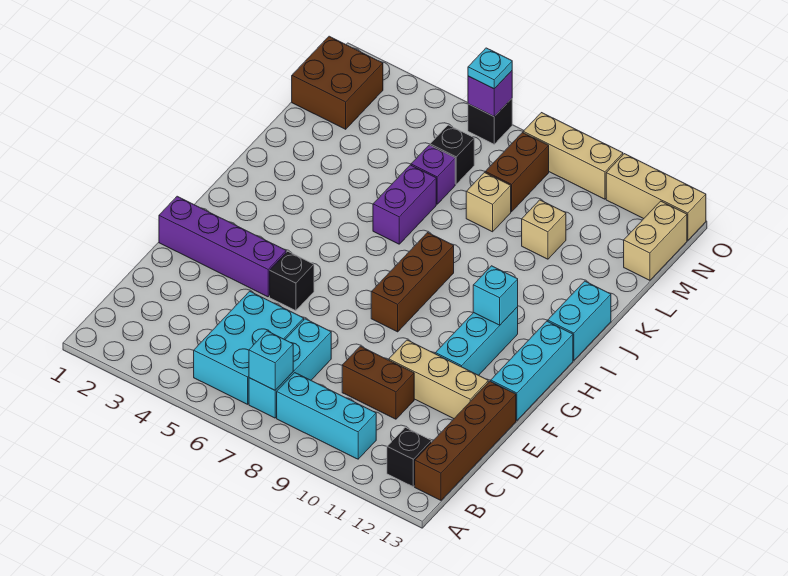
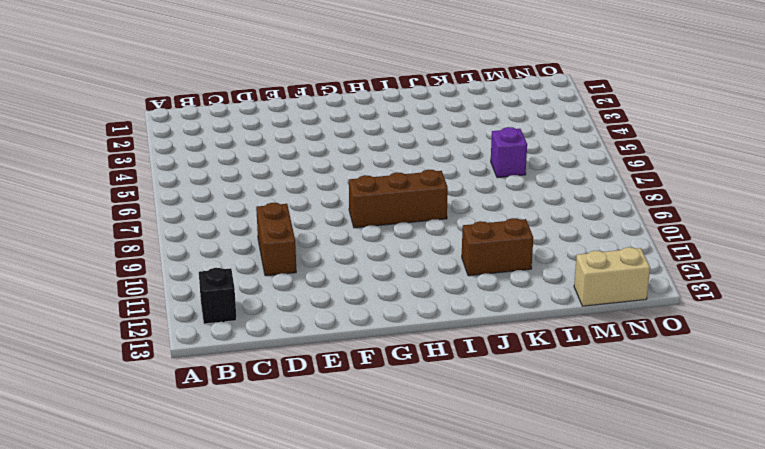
brown 1x2 brick [462,218,533,276] -> brown 1x2 brick moved to [485,133,549,212]
none -> cyan 2x3 brick [194,291,304,404]
none -> cyan 1x3 brick [249,319,331,418]
none -> cyan 1x3 brick [277,373,376,459]

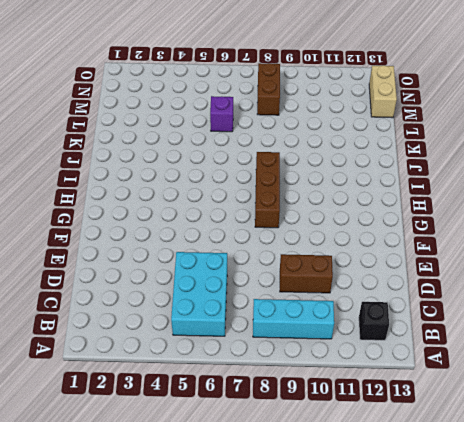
none -> cyan 1x3 brick [249,319,331,418]
none -> brown 1x4 brick [415,381,516,500]
none -> tan 1x3 brick [389,340,488,419]

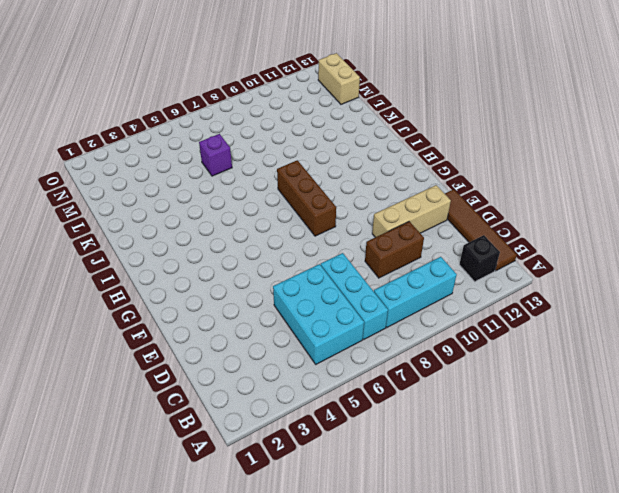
brown 1x4 tile [445,189,517,271] -> brown 1x4 brick [415,381,516,500]
none -> purple 1x4 brick [159,196,286,297]
none -> black 1x1 brick [270,251,314,311]
none -> cyan 1x3 brick [435,307,518,375]

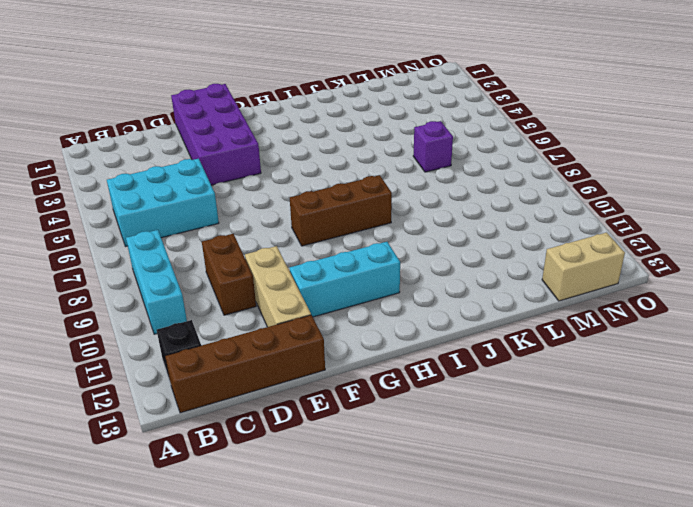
purple 2x4 brick [171,84,261,185] -> purple 1x4 brick [159,196,286,297]
none -> cyan 1x3 brick [249,319,331,418]
none -> black 1x1 brick [270,251,314,311]
none -> cyan 1x3 brick [491,321,573,420]

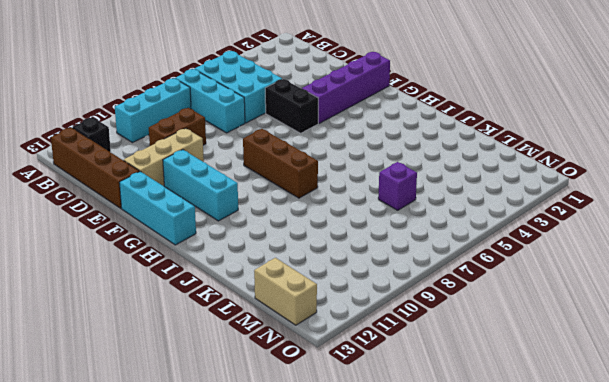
black 1x2 brick [265,79,318,133] -> black 1x1 brick [270,251,314,311]
none -> cyan 1x2 brick [548,281,611,360]
none -> purple 1x2 brick [373,165,436,244]
none -> tan 1x1 brick [466,173,511,232]

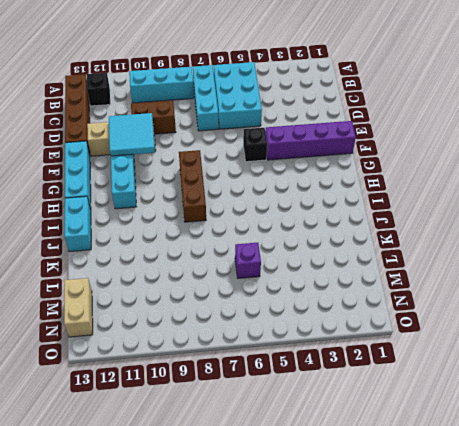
cyan 2x2 tile [109,113,155,156] -> none
none -> purple 1x2 brick [373,165,436,244]
none -> tan 1x1 brick [466,173,511,232]
none -> tan 1x1 brick [522,200,566,259]

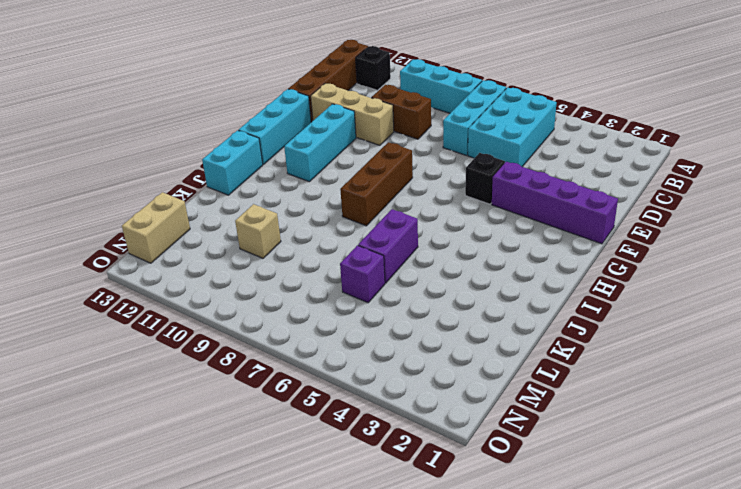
none -> tan 1x1 brick [466,173,511,232]
none -> brown 2x2 brick [292,36,383,129]
none -> black 1x1 brick [430,125,474,184]

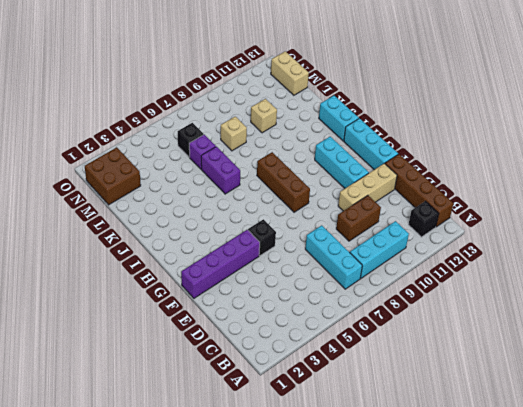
none -> cyan 2x3 brick [194,291,304,404]
none -> brown 1x2 brick [485,133,549,212]
none -> black 1x1 brick [468,99,512,144]

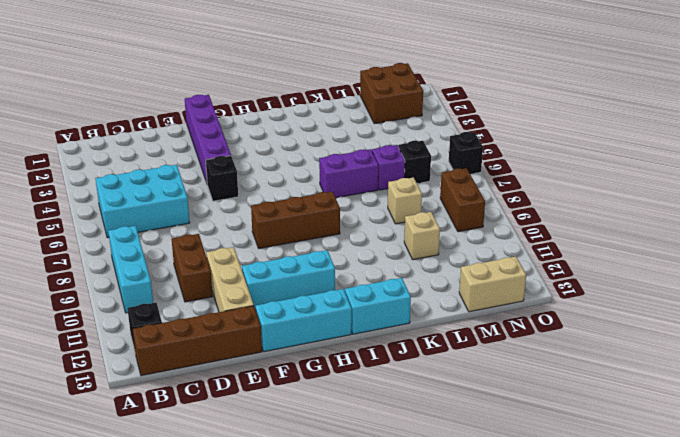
brown 1x2 brick [440,168,485,232] -> brown 1x2 brick turned to [485,133,549,212]
none -> cyan 1x3 brick [249,319,331,418]
none -> tan 1x3 brick [523,113,623,199]
none -> tan 1x3 brick [606,154,706,240]

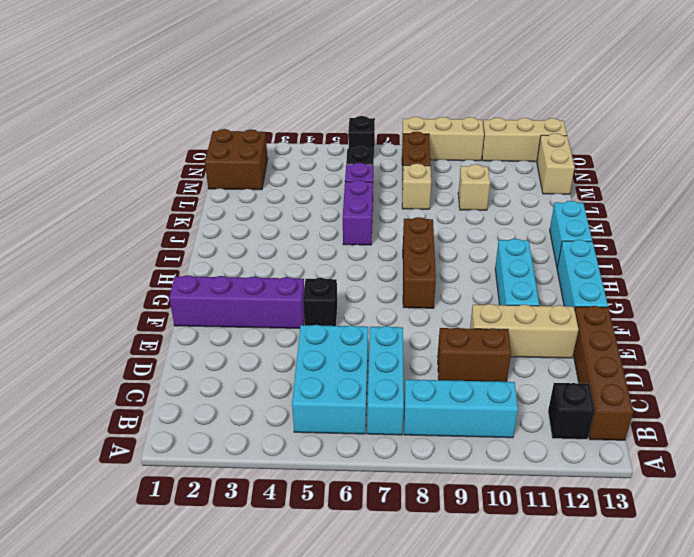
none -> cyan 1x1 brick [249,331,293,390]
none -> cyan 1x1 brick [473,266,518,325]
none -> purple 1x1 brick [468,71,512,117]

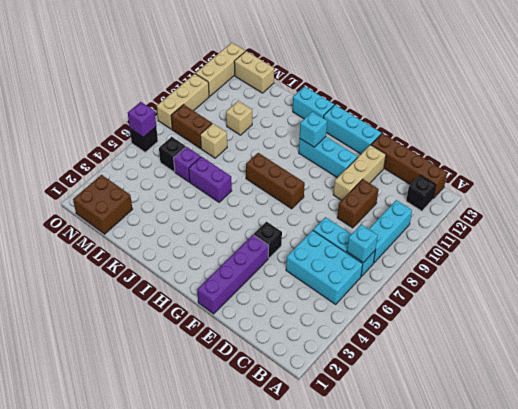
none -> cyan 1x1 plate [468,48,512,89]

